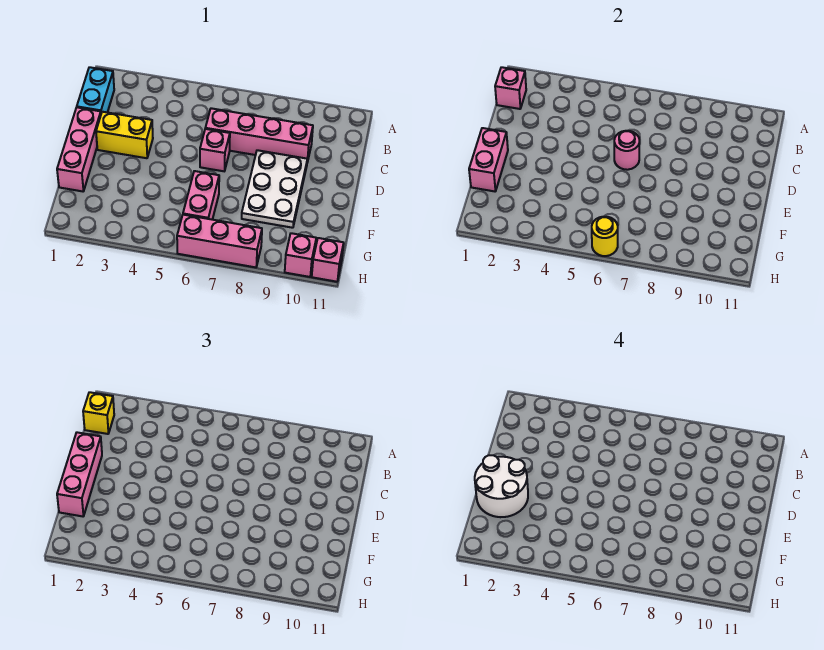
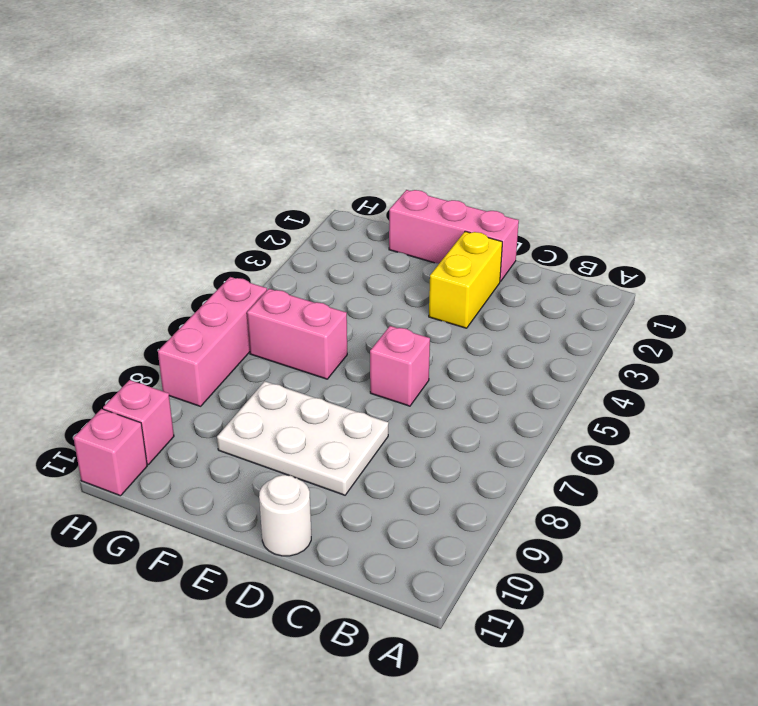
white 1x1 round brick [259,475,311,556] -> none
none -> cyan 1x2 brick [77,67,114,113]
none -> pink 1x4 brick [205,108,313,162]
none -> pink 1x1 brick [495,67,526,109]

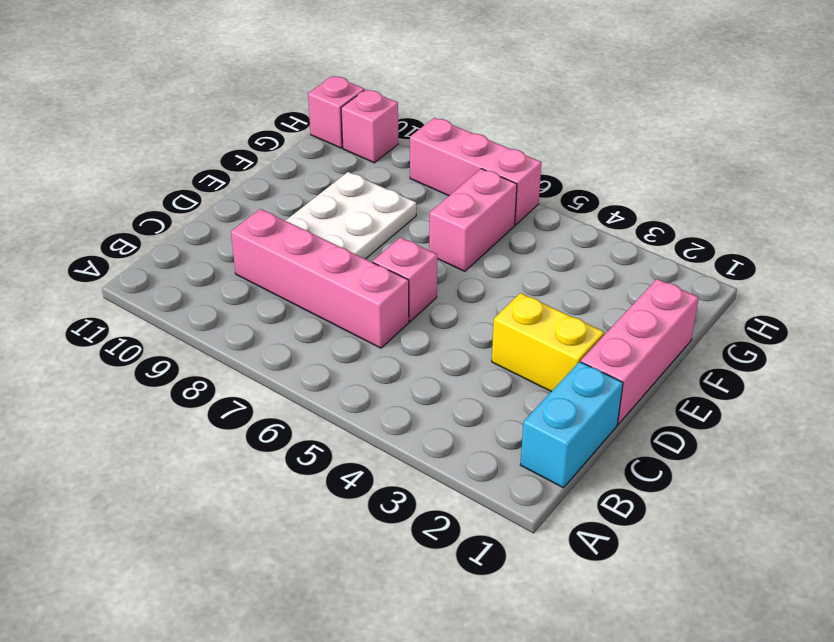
none -> pink 1x1 brick [495,67,526,109]
none -> pink 1x1 round brick [614,131,640,170]
none -> pink 1x2 brick [469,128,508,191]

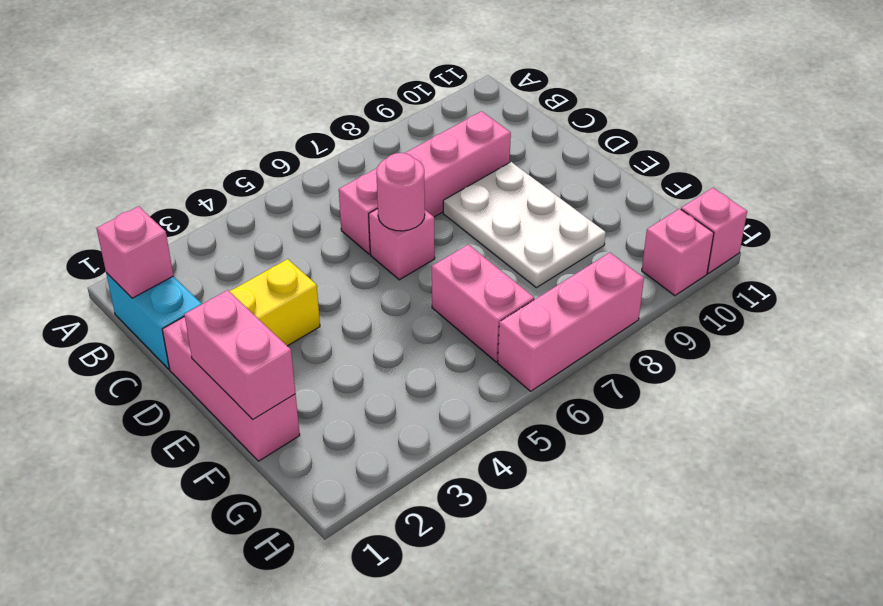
none -> yellow 1x1 round brick [592,217,618,256]
none -> yellow 1x1 brick [83,392,114,434]
none -> pink 1x3 brick [57,432,102,516]

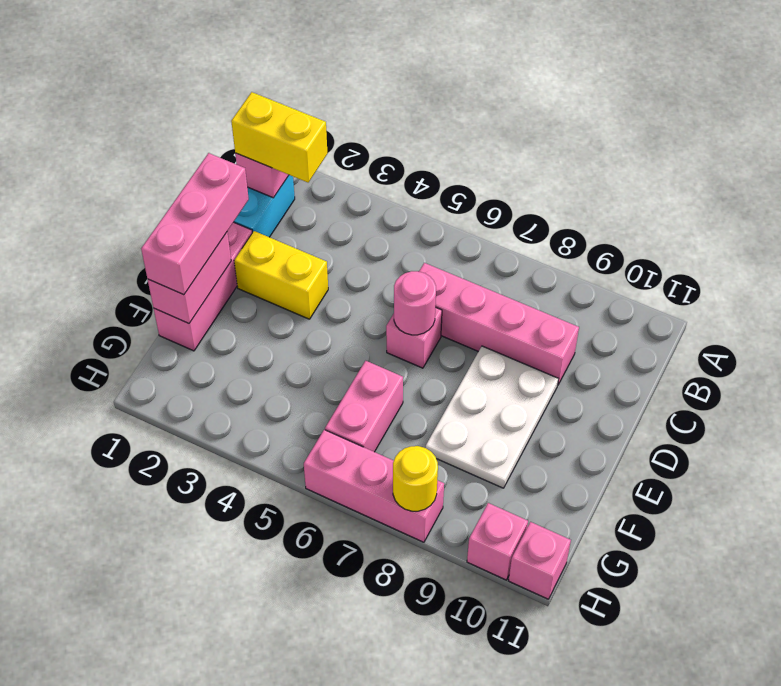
yellow 1x2 brick [231,92,327,182] -> yellow 1x1 brick [83,392,114,434]
yellow 1x1 round brick [393,446,438,511] -> yellow 1x1 round brick moved to [592,217,618,256]
none -> white 2x2 round brick [475,455,528,517]

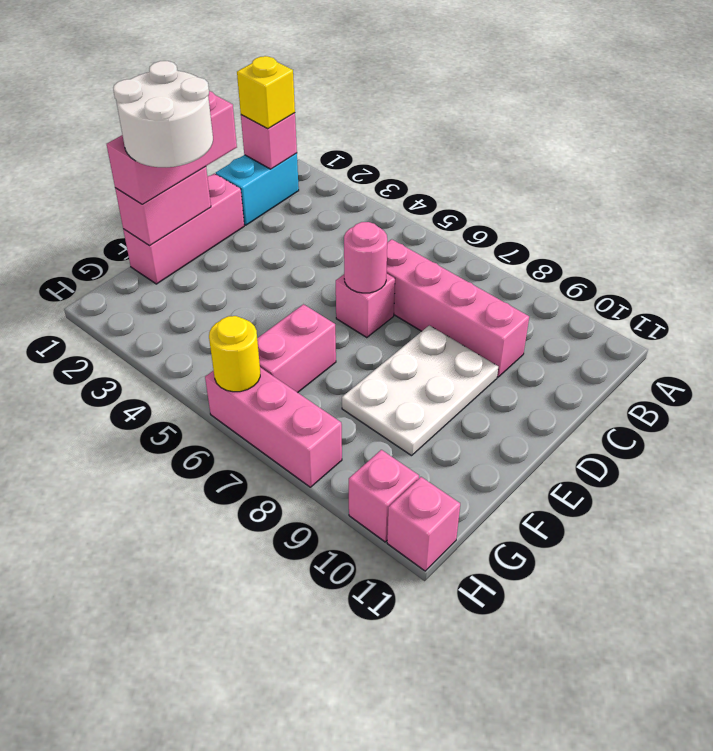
none -> yellow 1x2 brick [96,112,153,158]

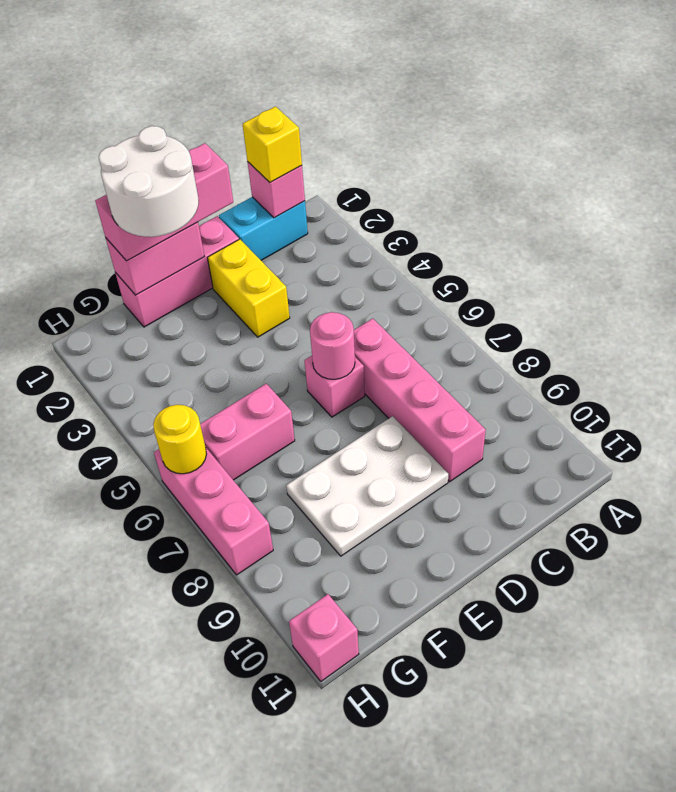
none -> pink 1x1 brick [285,233,316,277]

